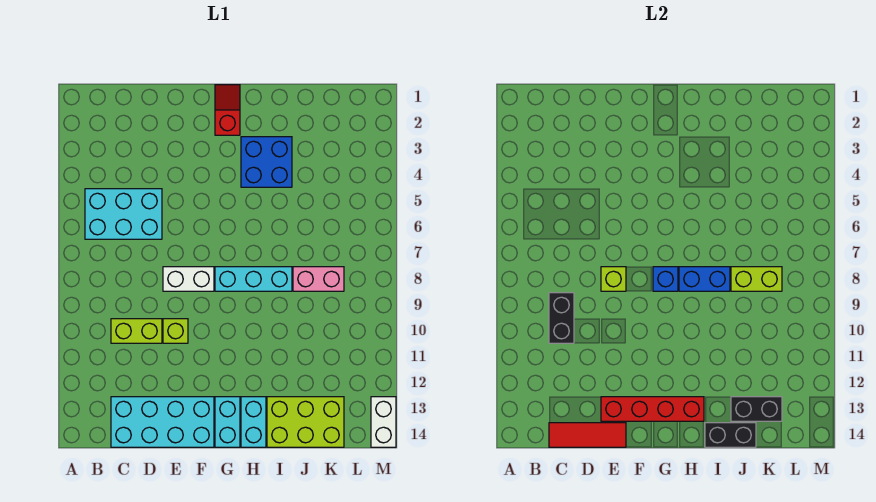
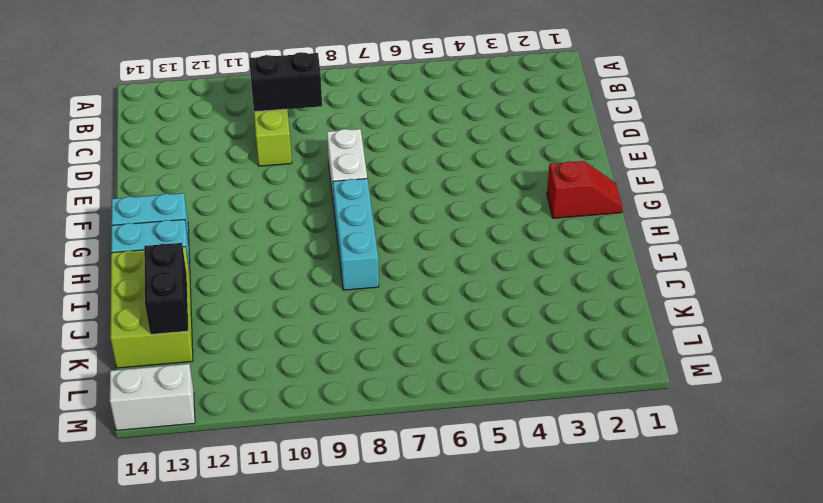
none -> cyan 2x3 brick [85,189,162,239]
none -> cyan 2x4 brick [111,397,214,447]
none -> lime 1x1 brick [163,319,188,343]

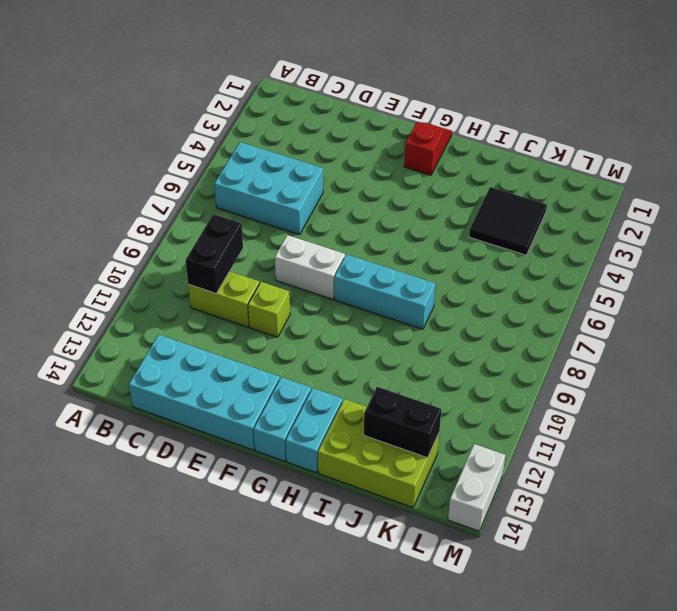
black 2x2 tile [469,187,547,255] -> none
none -> blue 2x2 brick [241,137,292,187]
none -> pink 1x2 brick [293,267,344,291]
none -> red 1x3 tile [549,423,626,447]

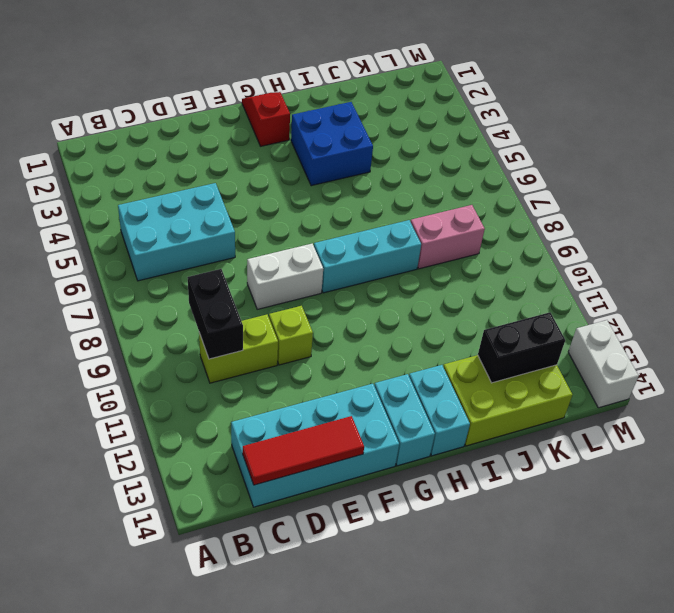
none -> lime 1x1 brick [601,267,626,291]
none -> red 1x4 brick [601,397,704,421]
none -> blue 1x1 brick [653,267,678,291]

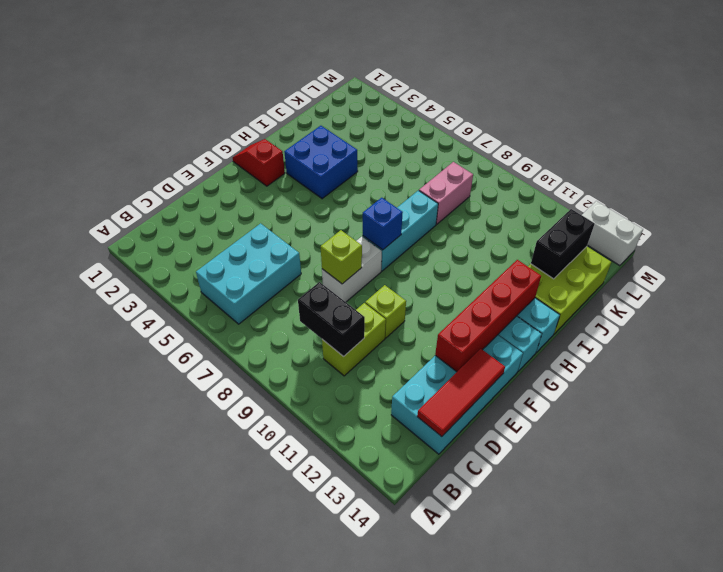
none -> blue 1x2 brick [679,267,730,291]
none -> black 1x2 brick [705,423,756,447]
none -> lime 1x2 brick [731,267,782,291]

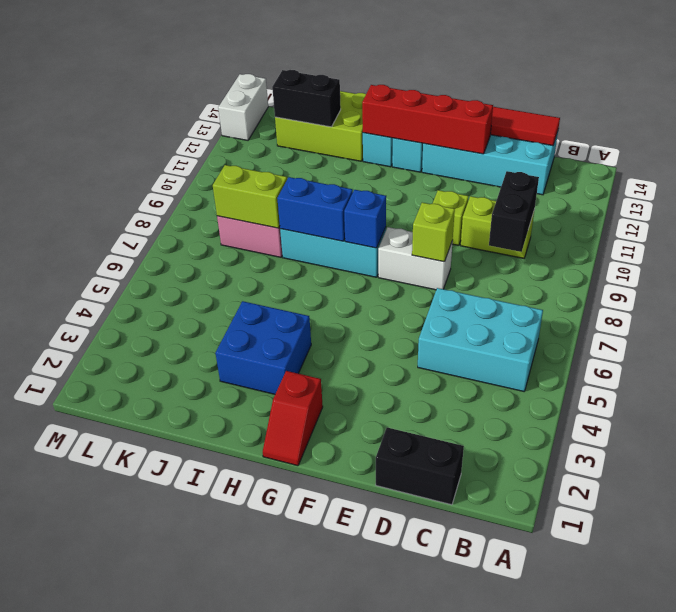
black 1x2 brick [376,427,464,505] -> black 1x2 brick moved to [705,423,756,447]

